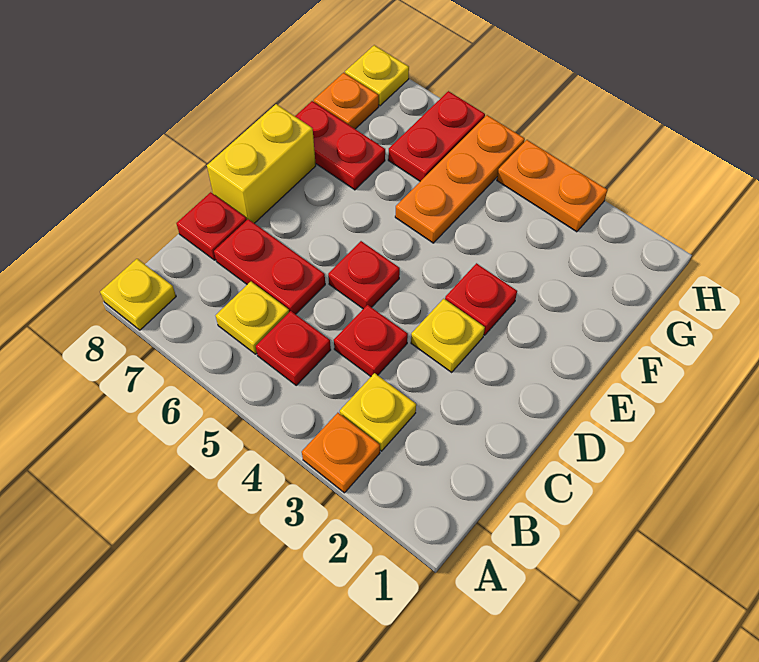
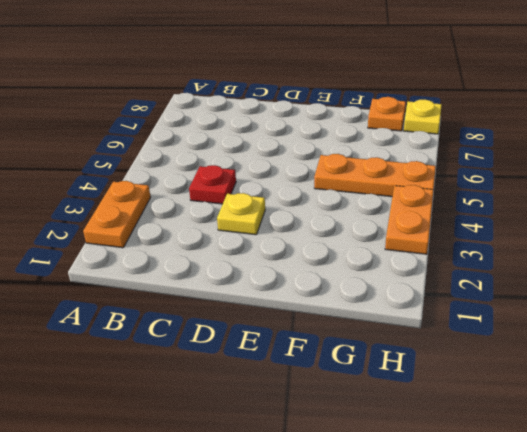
orange 1x2 plate [83,181,151,248] -> orange 1x1 plate [302,413,380,493]
none -> yellow 1x1 plate [100,259,176,330]
none -> yellow 1x1 plate [340,373,416,451]
none -> red 1x1 plate [256,311,331,385]

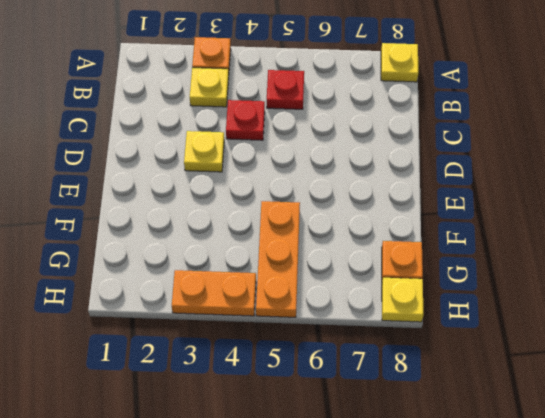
none -> yellow 1x1 plate [216,282,289,354]
none -> red 1x2 plate [214,219,325,314]
none -> red 1x1 plate [176,192,247,260]

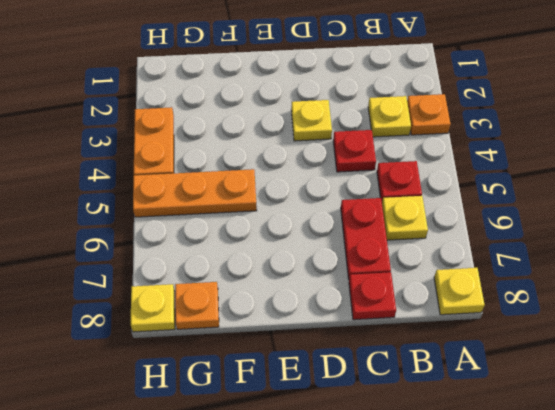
none -> red 1x1 plate [328,241,400,309]
none -> yellow 1x2 brick [207,104,316,223]
none -> red 1x1 plate [445,263,517,335]

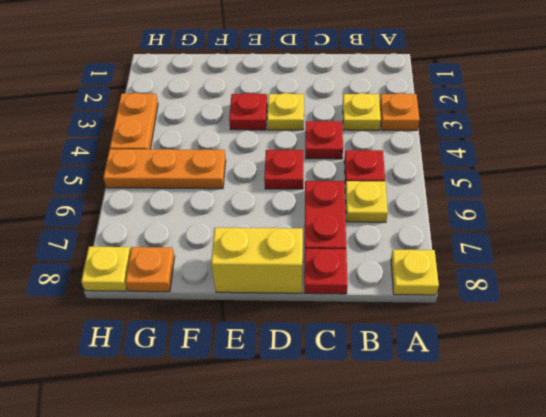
none -> red 1x2 plate [295,101,385,190]
none -> red 1x2 plate [388,91,485,181]

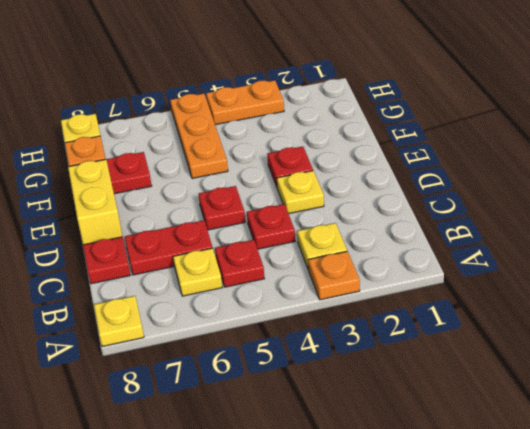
none -> red 1x2 plate [388,91,485,181]

